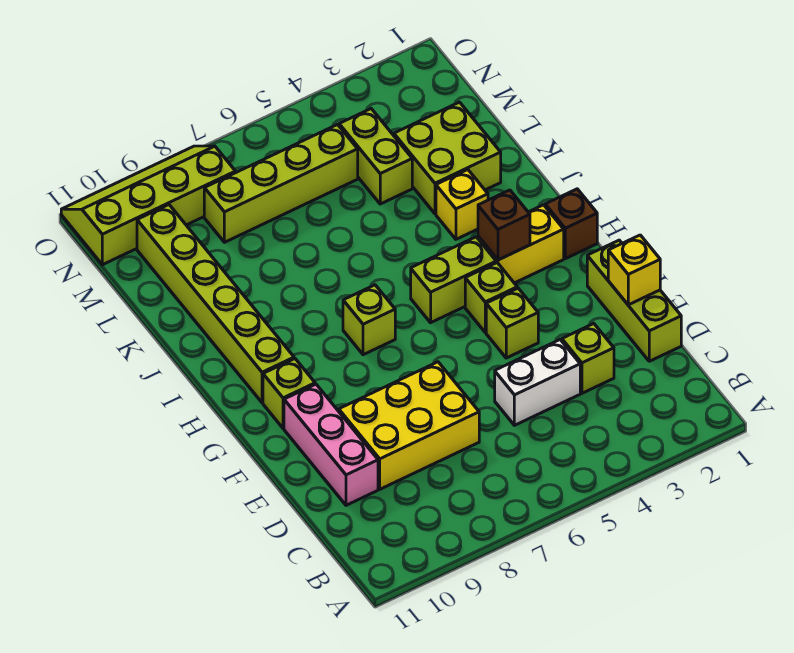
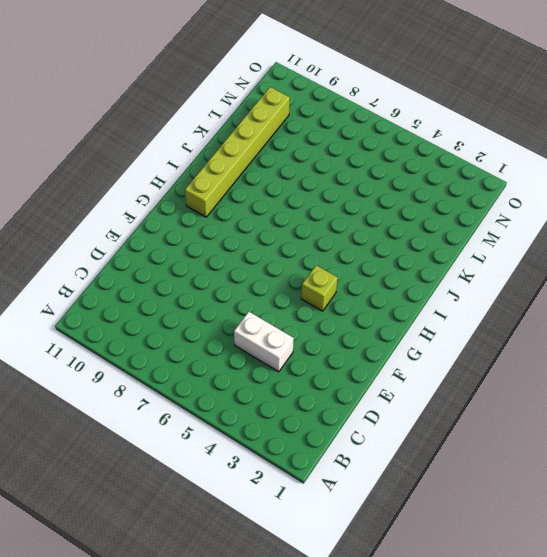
none -> lime 1x3 brick [587,240,681,361]
none -> lime 1x1 brick [562,324,614,393]
none -> yellow 2x3 brick [339,362,479,489]

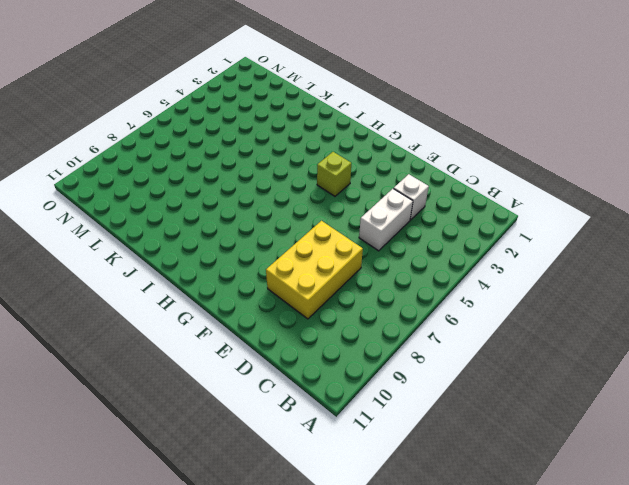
white 1x1 brick [394,174,429,220] -> lime 1x1 brick [562,324,614,393]
none -> lime 1x3 brick [587,240,681,361]
none -> pink 1x3 brick [284,384,378,505]
none -> lime 1x1 brick [486,288,538,358]

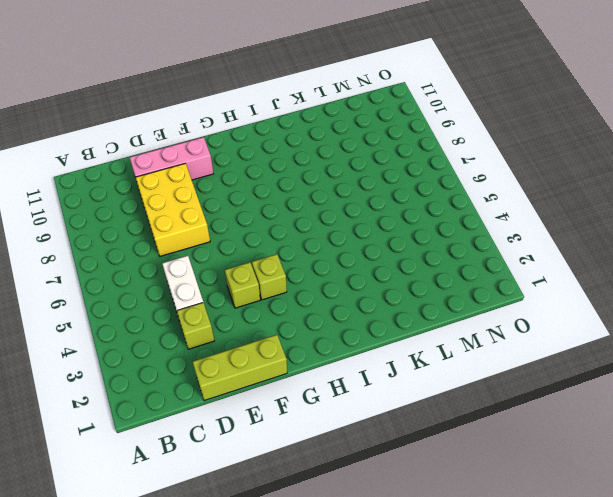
none -> lime 1x1 brick [263,359,315,428]
none -> brown 1x1 brick [545,189,597,259]
none -> yellow 1x2 brick [478,205,564,283]

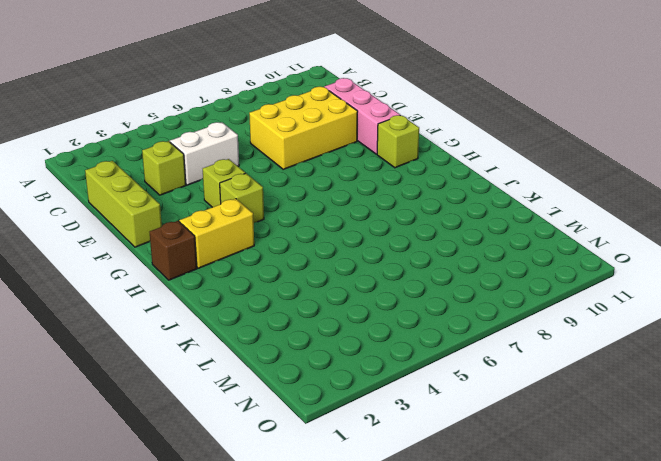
none -> lime 1x2 brick [411,237,496,323]
none -> lime 1x1 brick [343,285,395,355]
none -> lime 1x6 brick [137,205,294,403]

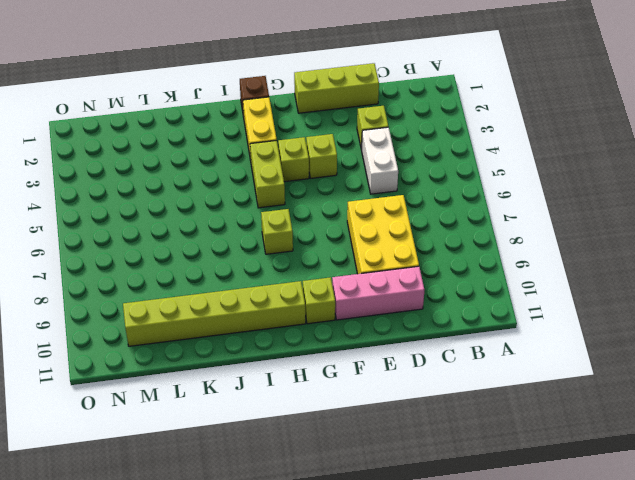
none -> yellow 1x1 brick [436,170,488,239]
none -> lime 2x2 brick [394,102,501,214]
none -> lime 1x2 brick [339,109,412,204]

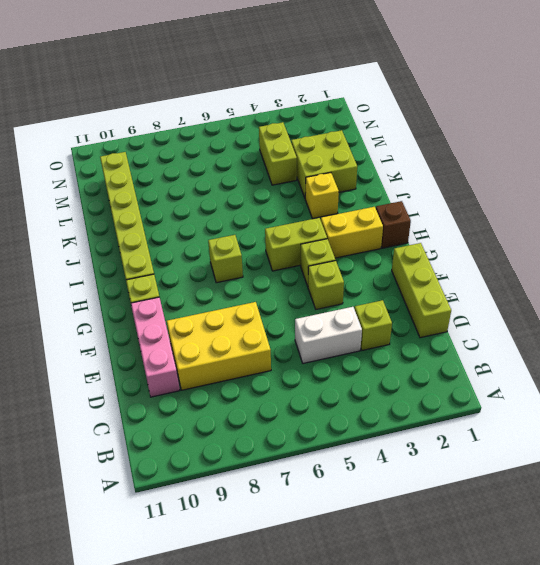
none -> lime 1x4 brick [204,125,358,242]
none -> lime 2x4 slope [61,146,236,265]
none -> yellow 1x1 brick [608,235,660,305]

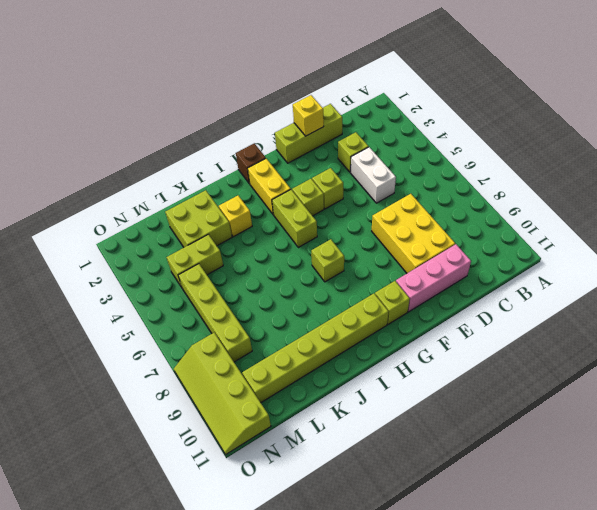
none -> brown 1x1 brick [478,190,530,260]

